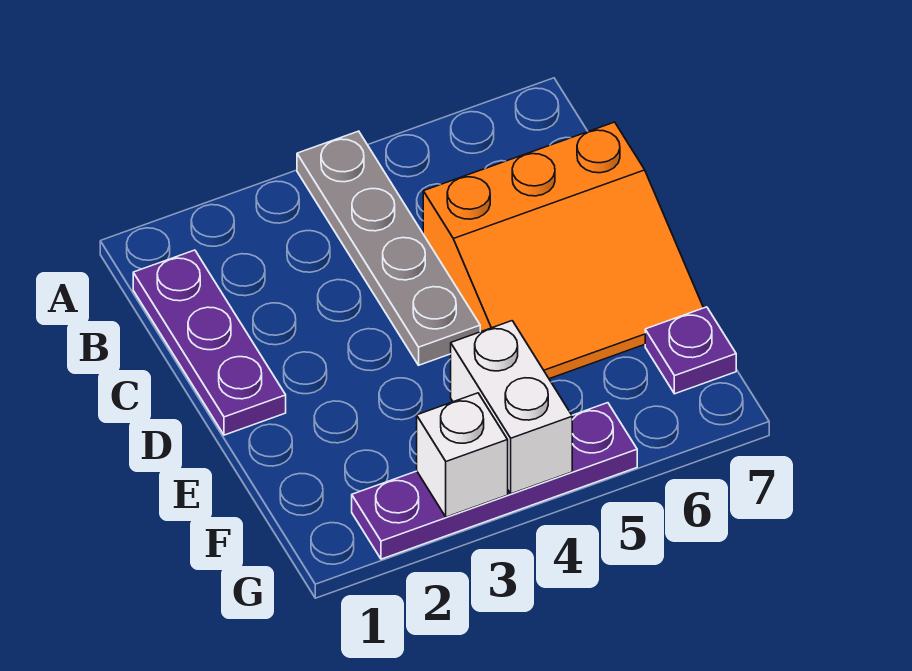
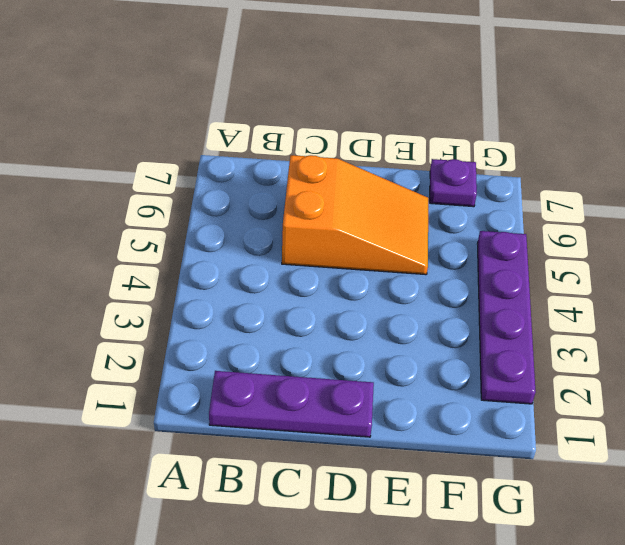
orange 2x3 slope [282,155,428,275] -> orange 3x3 slope [423,122,703,379]
none -> grey 1x4 plate [297,131,480,365]
none -> white 1x2 brick [451,321,572,494]

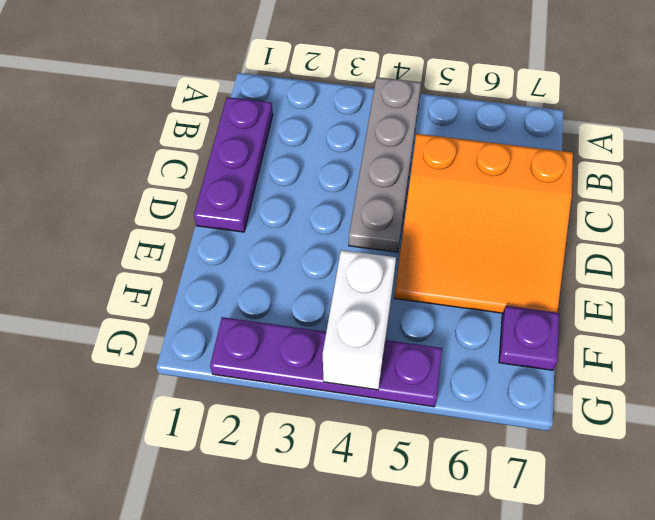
none -> white 1x1 brick [417,393,508,517]

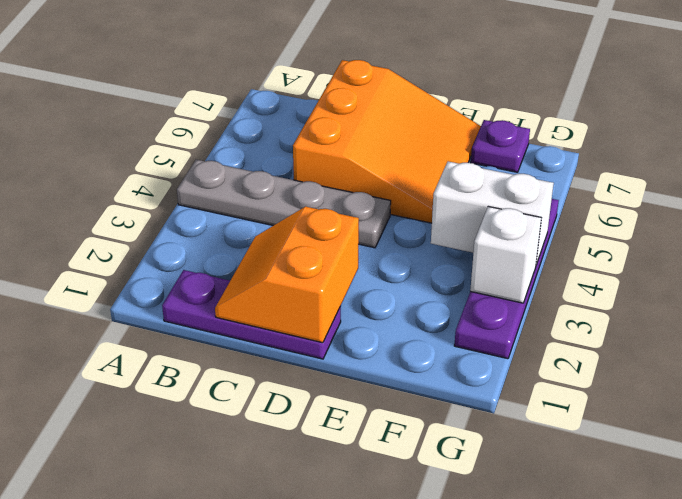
orange 2x2 slope [215,207,359,343] -> none

